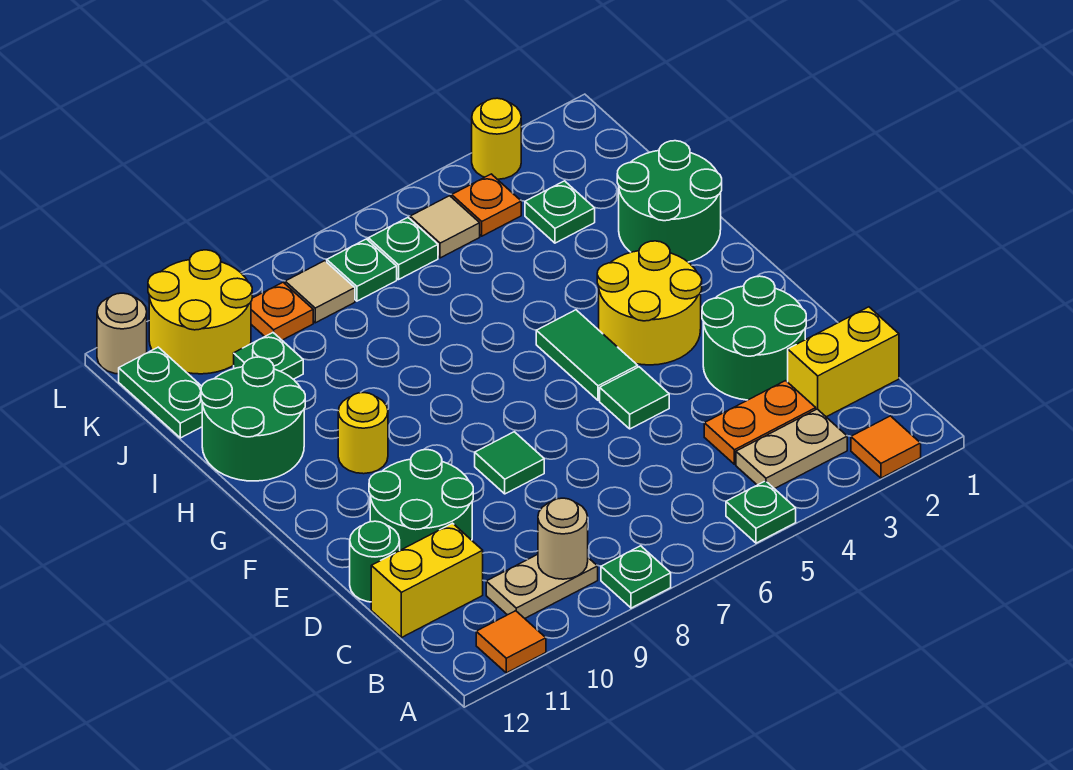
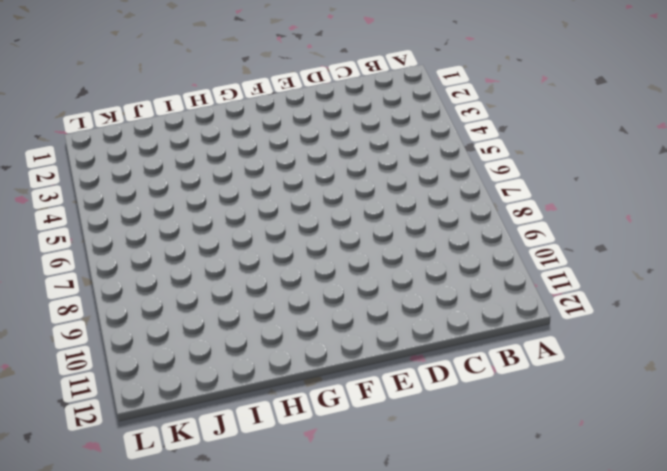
none -> orange 1x1 tile [851,416,921,478]
none -> green 1x1 plate [726,481,796,543]
none -> green 1x1 plate [601,546,671,608]
none -> orange 1x1 tile [476,611,546,673]

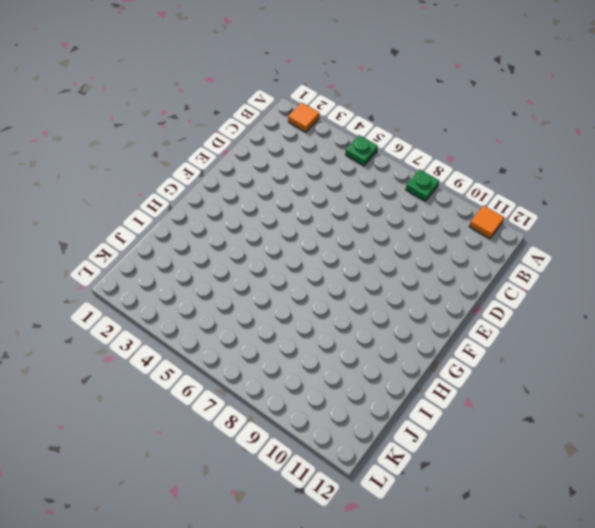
none -> tan 1x2 plate [736,409,847,489]
none -> tan 1x2 plate [486,554,598,618]
none -> yellow 1x2 brick [788,307,899,417]
none -> orange 1x2 plate [704,381,816,464]

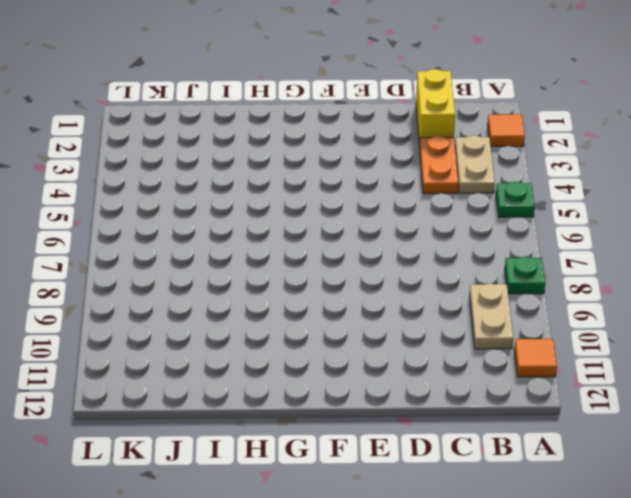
none -> yellow 1x2 brick [371,523,483,638]
none -> green 2x2 round brick [702,276,806,400]
none -> green 2x2 round brick [369,450,473,550]
none -> green 1x1 round brick [350,521,400,602]

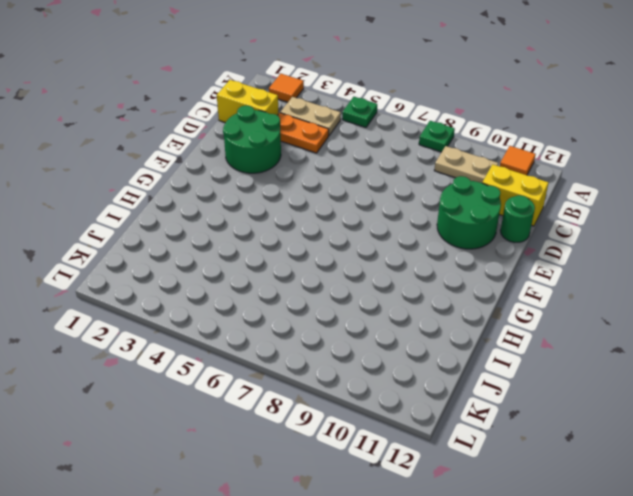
none -> green 1x1 tile [600,367,669,429]
none -> green 1x1 tile [475,432,544,494]
none -> yellow 2x2 round brick [597,241,702,365]
none -> green 1x2 tile [536,310,638,400]

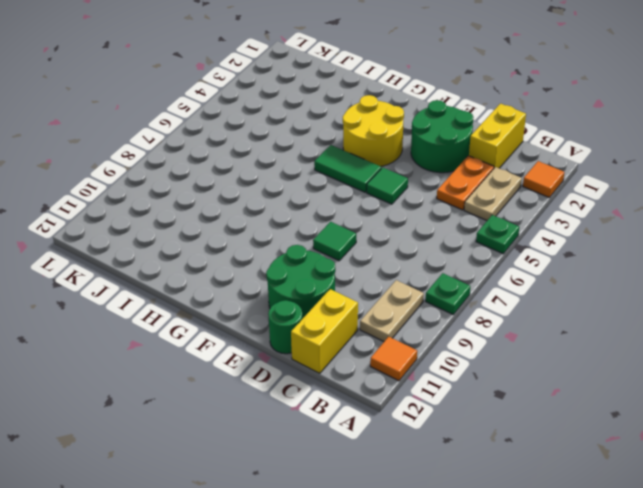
none -> yellow 1x1 round brick [338,393,388,474]
none -> green 2x2 round brick [617,141,722,262]
none -> green 2x2 round brick [201,357,305,481]
none -> green 1x1 plate [525,181,595,243]

